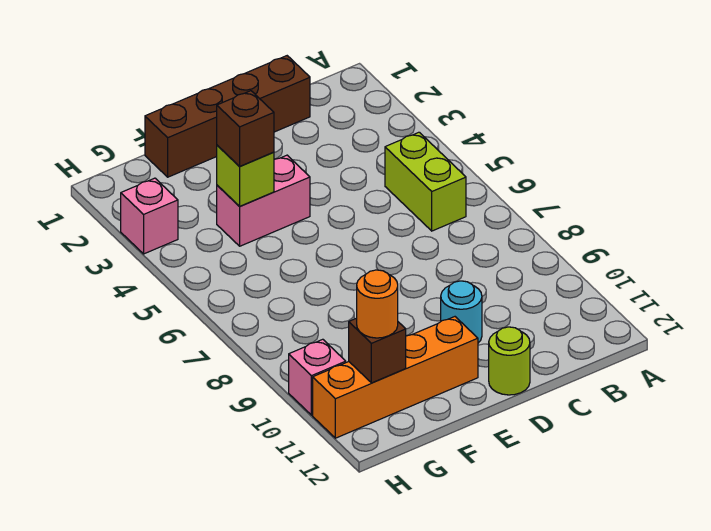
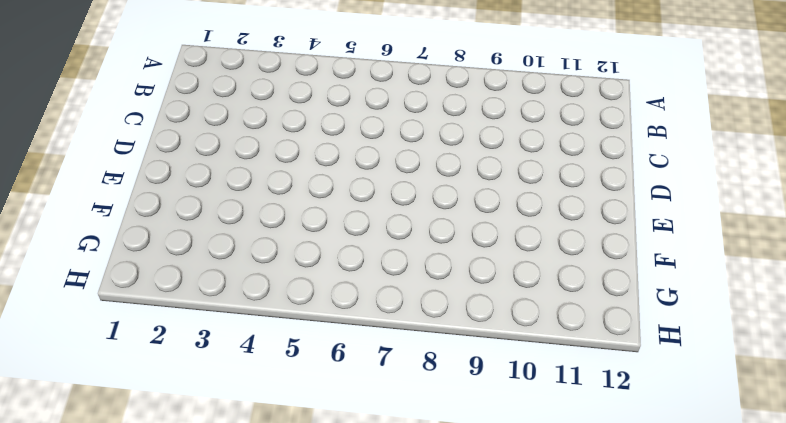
none -> lime 1x2 brick [385,132,466,231]
none -> brown 1x4 brick [145,56,310,177]
none -> cyan 1x1 round brick [441,281,482,343]

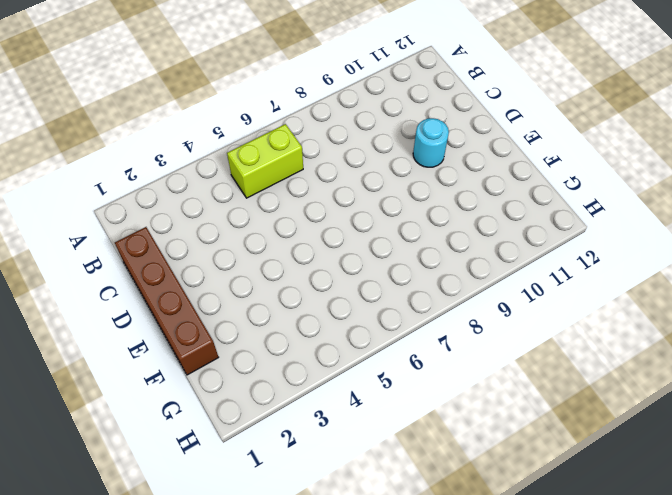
none -> lime 1x1 round brick [489,327,530,395]
none -> pink 1x2 brick [217,155,310,246]
none -> orange 1x4 brick [313,317,478,438]

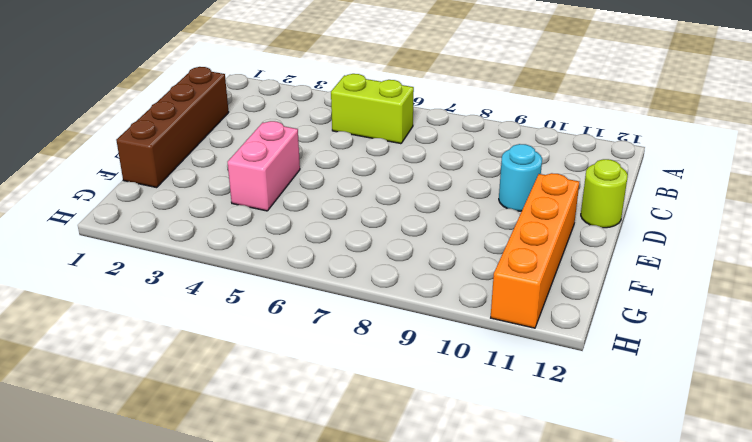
none -> pink 1x1 brick [121,178,178,254]
none -> pink 1x1 brick [289,339,346,415]
none -> lime 1x1 brick [217,145,274,206]

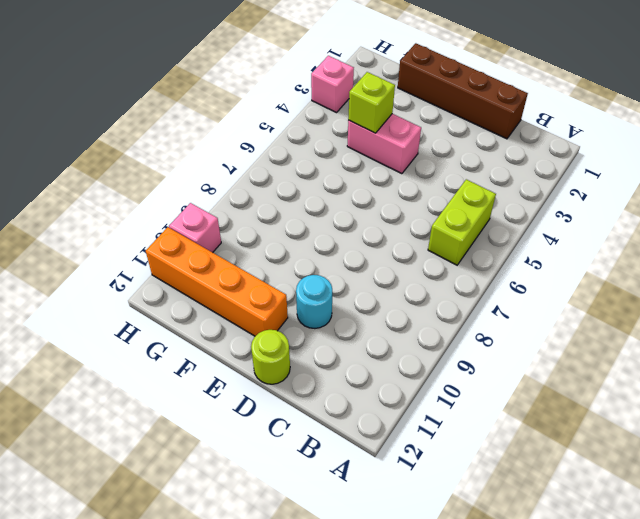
none -> brown 1x1 brick [349,318,406,383]
none -> brown 1x1 brick [217,91,274,166]
none -> orange 1x1 round brick [357,270,398,338]

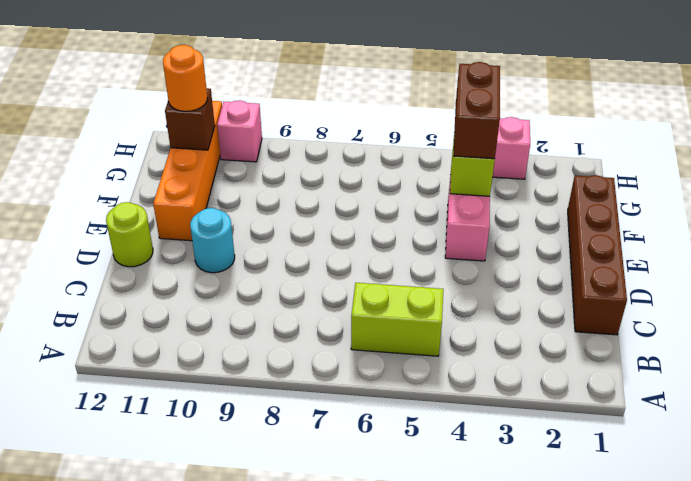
brown 1x2 brick [454,62,500,159] -> brown 1x1 brick [217,91,274,166]

